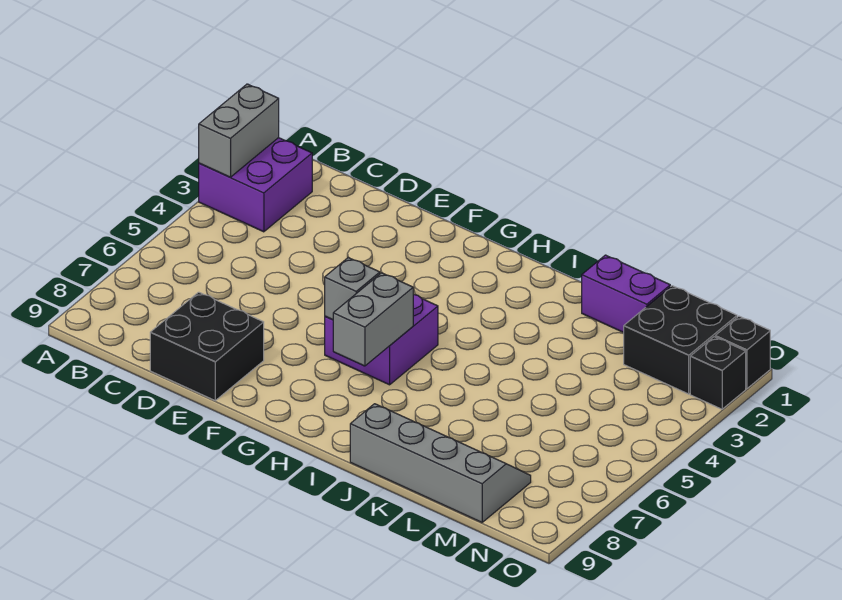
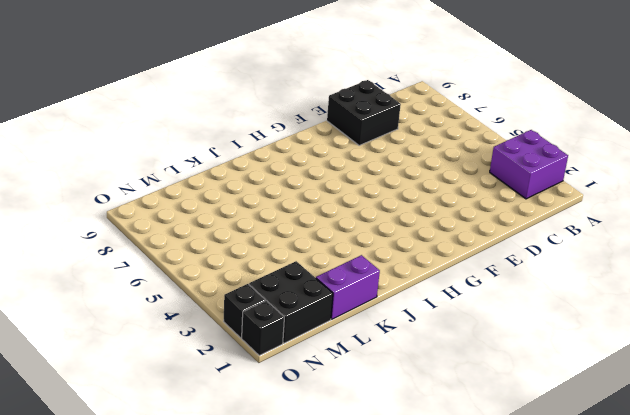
none -> purple 2x2 brick [325,294,438,385]
none -> grey 2x4 slope [350,404,531,522]

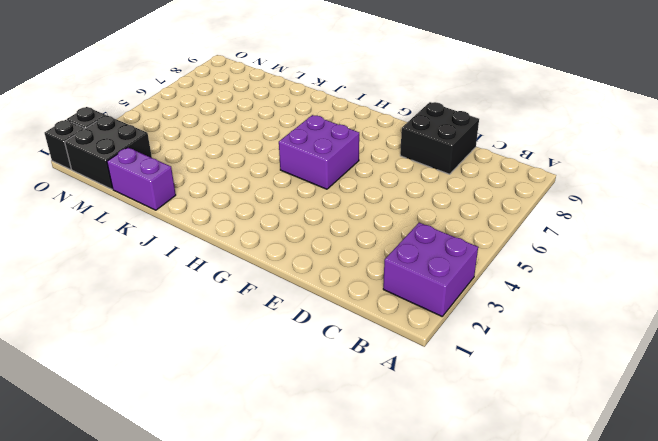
none -> grey 2x4 slope [350,404,531,522]
none -> grey 1x2 brick [199,84,279,177]

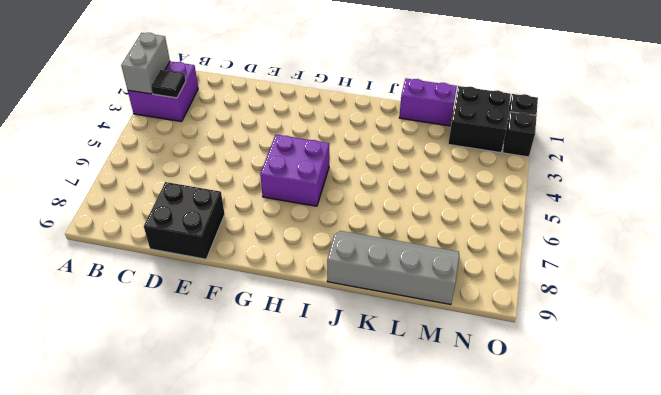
black 1x1 tile [151,70,186,98] -> none
none -> grey 1x1 brick [325,257,380,320]
none -> grey 1x2 brick [333,273,413,366]

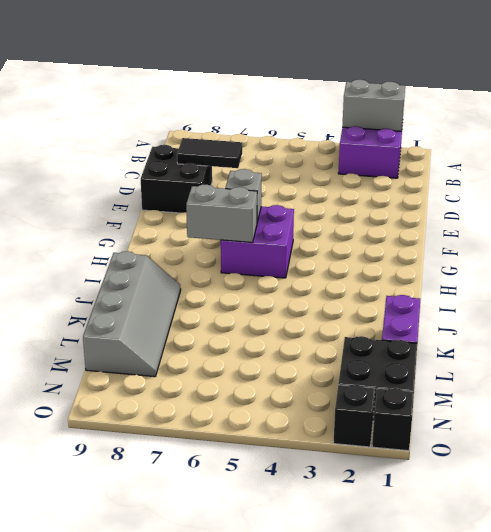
black 1x2 tile [177,138,242,168] -> none

